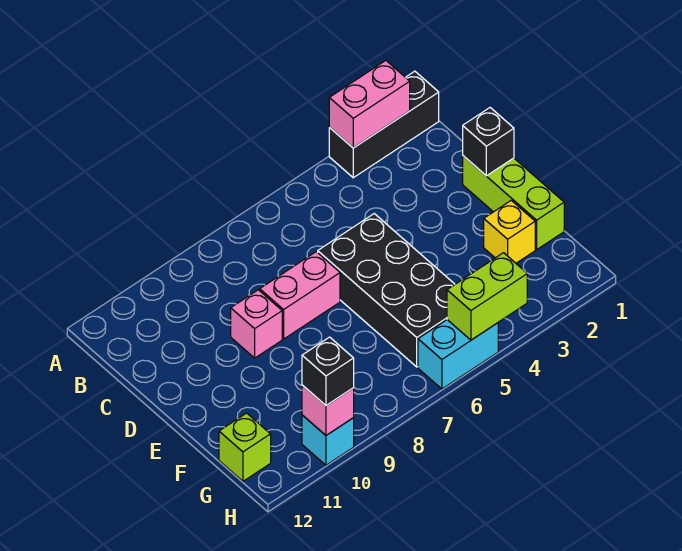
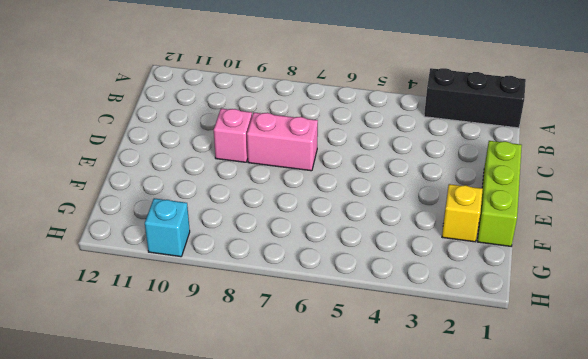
none -> black 2x4 brick [318,214,455,367]
none -> lime 1x1 brick [219,413,271,481]
none -> cyan 1x2 brick [418,320,498,389]

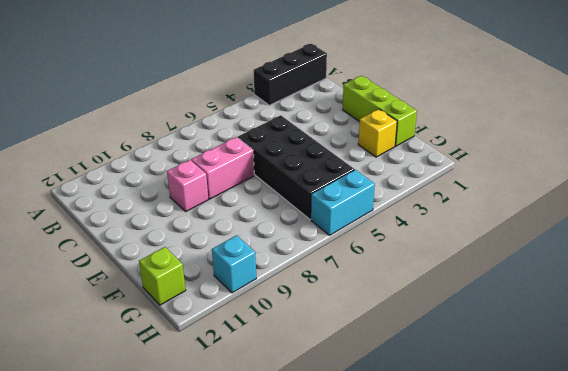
none -> pink 1x2 brick [329,61,410,148]
none -> black 1x1 brick [463,108,514,176]
none -> lime 1x2 brick [447,253,527,340]

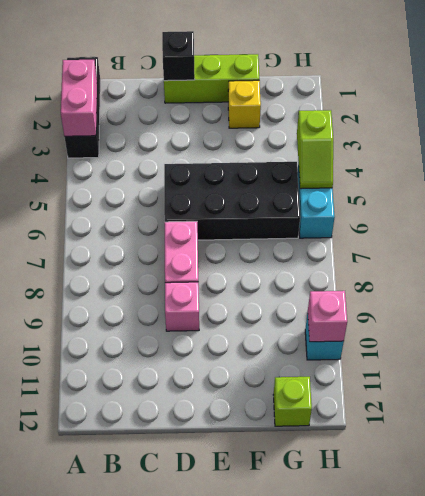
lime 1x2 slope [297,110,333,189] -> lime 1x2 brick [447,253,527,340]
none -> black 1x1 brick [302,337,354,406]

